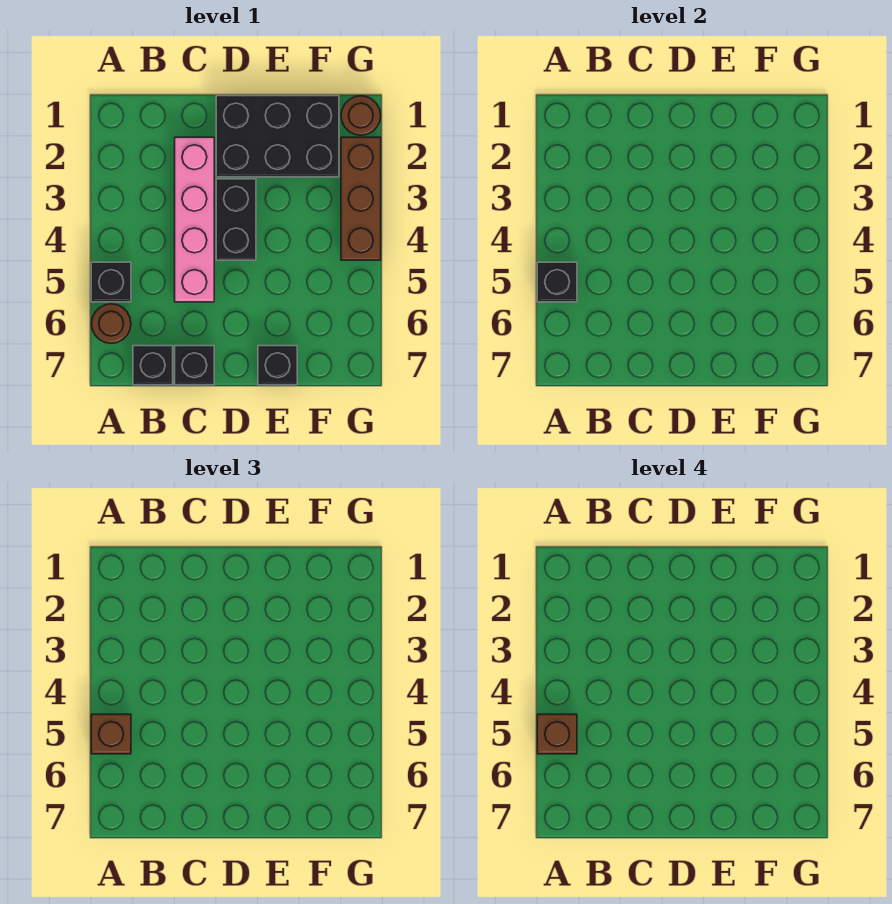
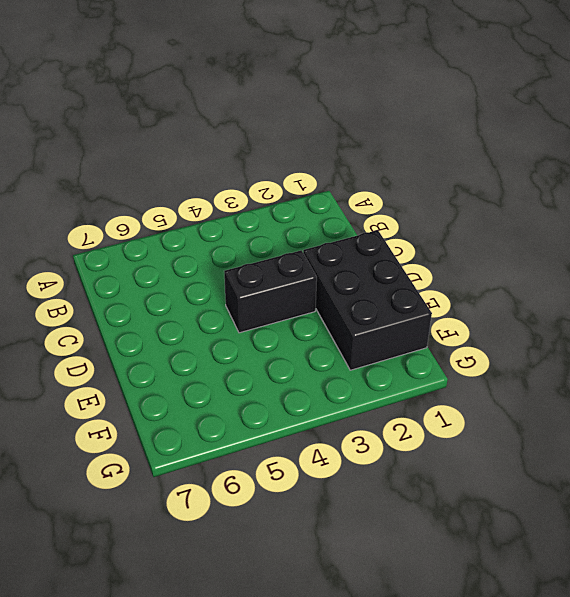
none -> black 1x1 brick [91,262,131,302]
none -> brown 1x1 round brick [91,304,131,343]
none -> black 1x1 brick [133,346,173,385]

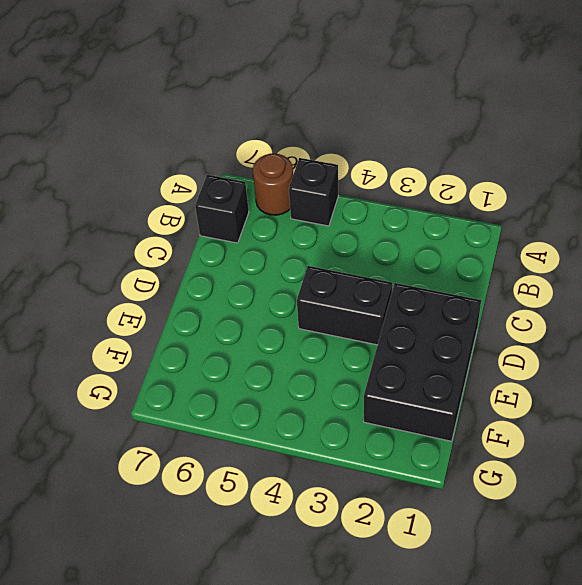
none -> pink 1x4 brick [175,137,214,302]
none -> black 1x1 brick [175,346,214,385]
none -> black 1x1 brick [258,346,297,385]

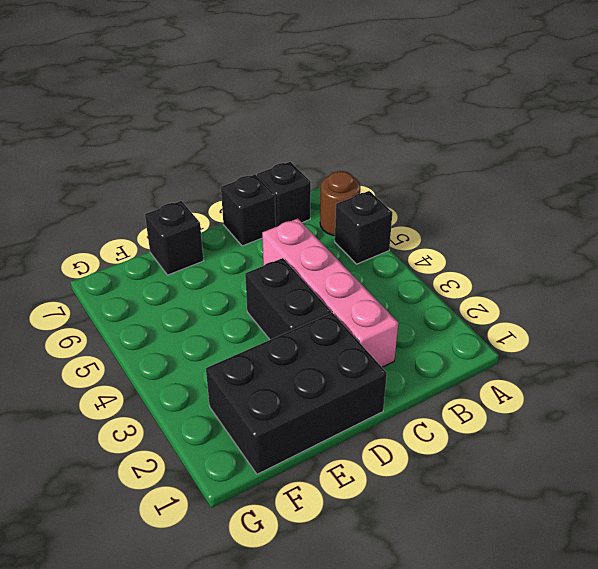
none -> brown 1x1 round brick [341,96,381,135]
none -> brown 1x3 brick [341,137,381,260]
none -> black 1x1 brick [537,262,577,302]

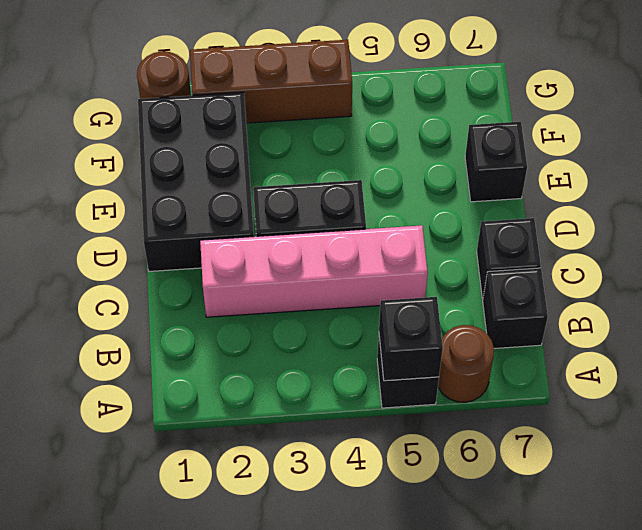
none -> brown 1x1 brick [91,714,131,754]
none -> brown 1x1 brick [537,714,577,754]

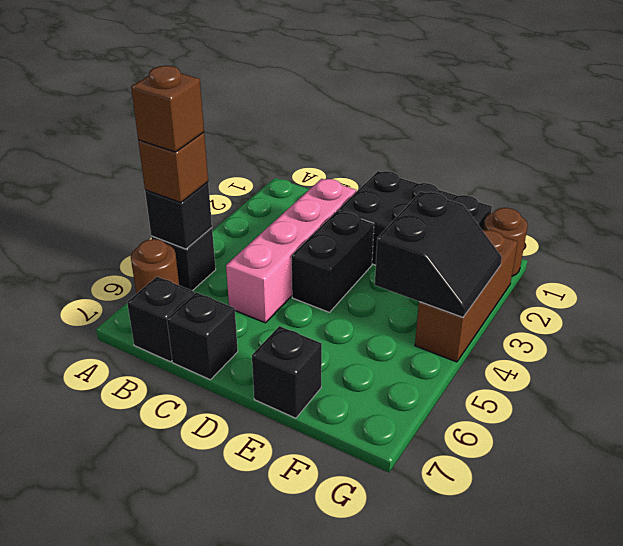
black 2x2 slope [375,191,502,317] -> none

